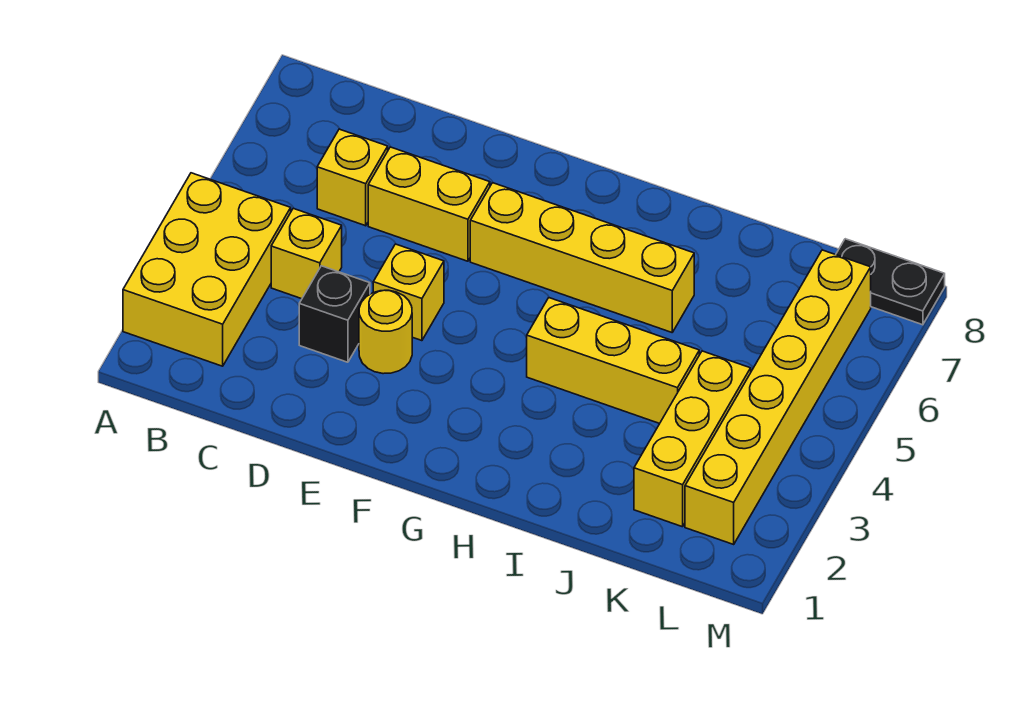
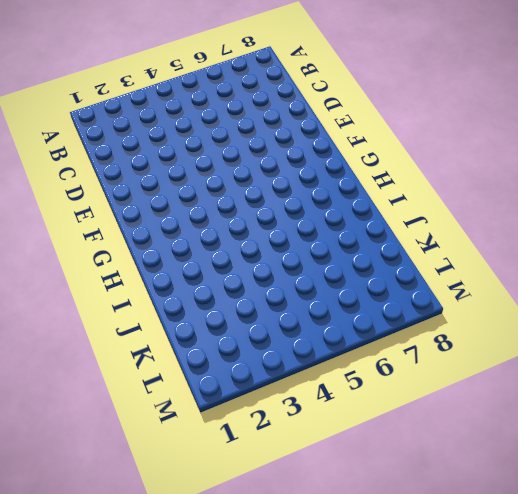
none -> yellow 2x3 brick [123,173,291,366]
none -> yellow 1x1 brick [271,208,342,299]
none -> yellow 1x1 brick [317,129,388,226]

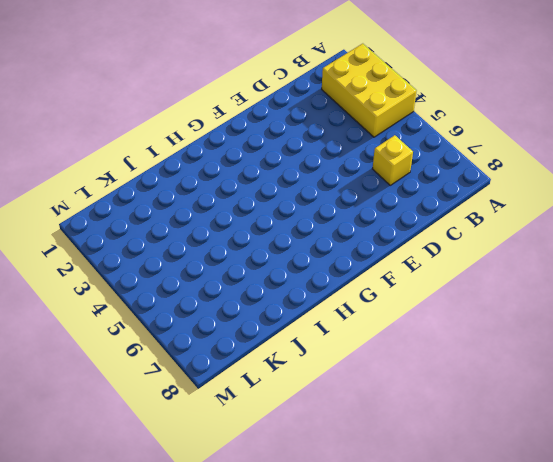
none -> yellow 1x1 brick [271,208,342,299]
none -> black 1x1 brick [299,266,370,362]
none -> yellow 1x2 brick [368,147,490,261]

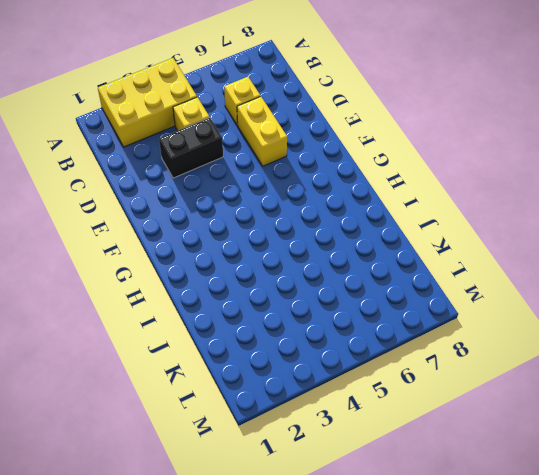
black 1x2 brick [159,118,223,178] -> black 1x1 brick [299,266,370,362]
none -> yellow 1x1 round brick [359,290,412,374]
none -> yellow 1x1 brick [373,244,444,341]
none -> yellow 1x4 brick [470,183,694,332]

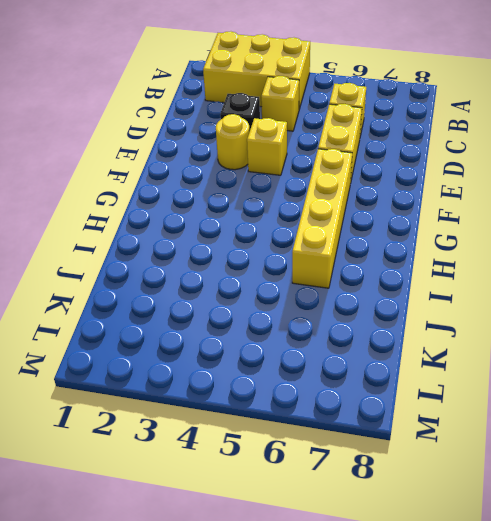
none -> yellow 1x3 brick [527,298,699,424]
none -> yellow 1x3 brick [634,351,751,527]
none -> yellow 1x6 brick [685,250,871,544]

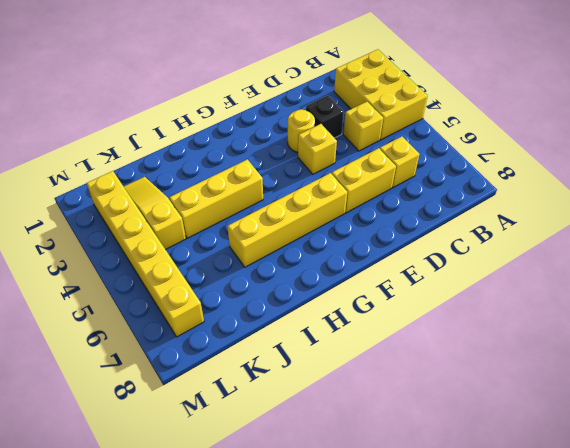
yellow 1x3 slope [124,177,186,250] -> yellow 1x3 brick [634,351,751,527]
none -> black 1x2 plate [836,239,945,325]

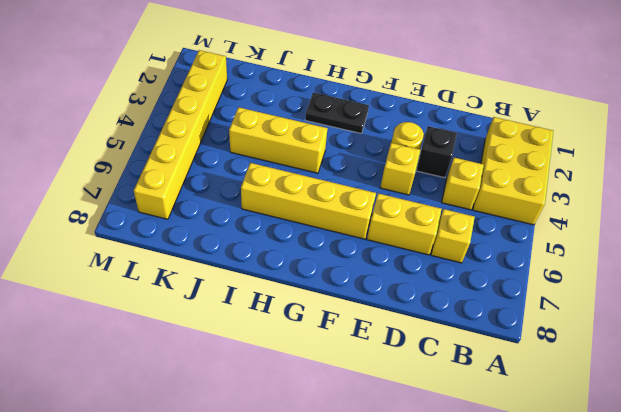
black 1x2 plate [305,92,369,133] -> black 1x2 plate moved to [836,239,945,325]
none -> yellow 1x3 brick [634,351,751,527]

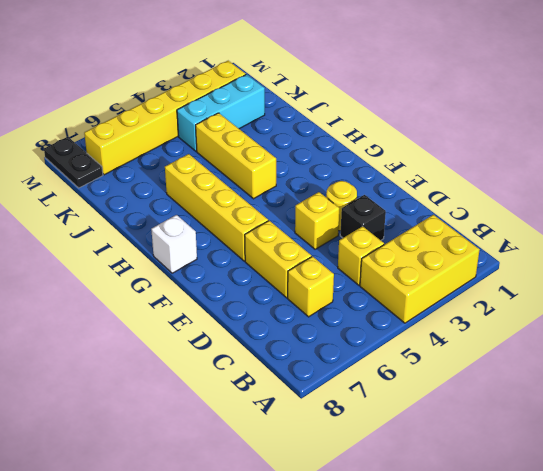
white 1x1 brick [151,215,197,273] -> none
cyan 1x3 brick [177,74,265,151] -> yellow 1x3 brick [634,351,751,527]

